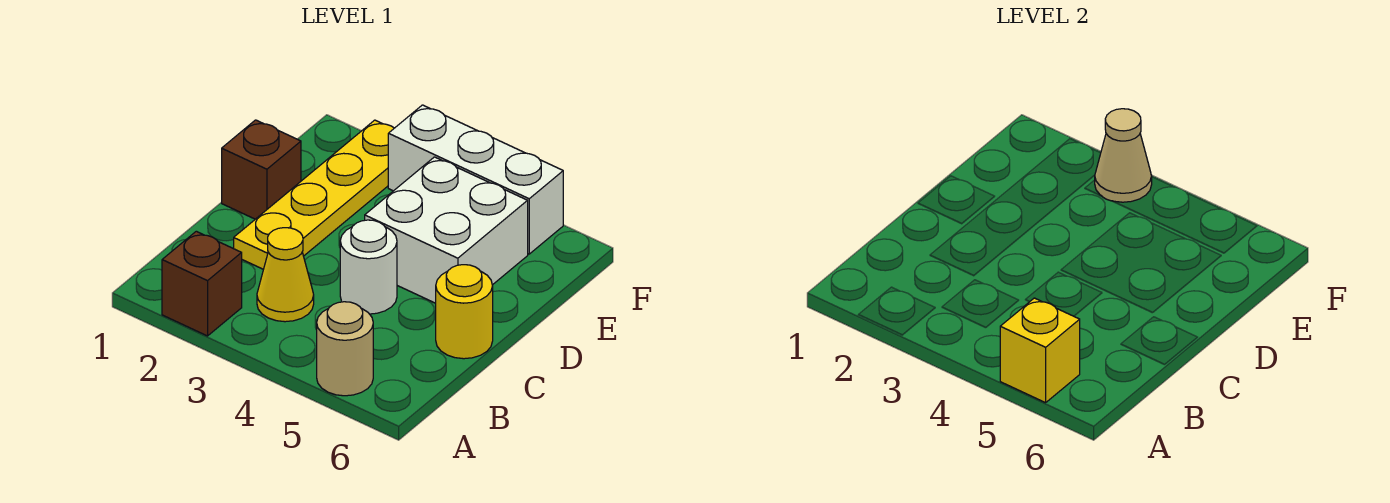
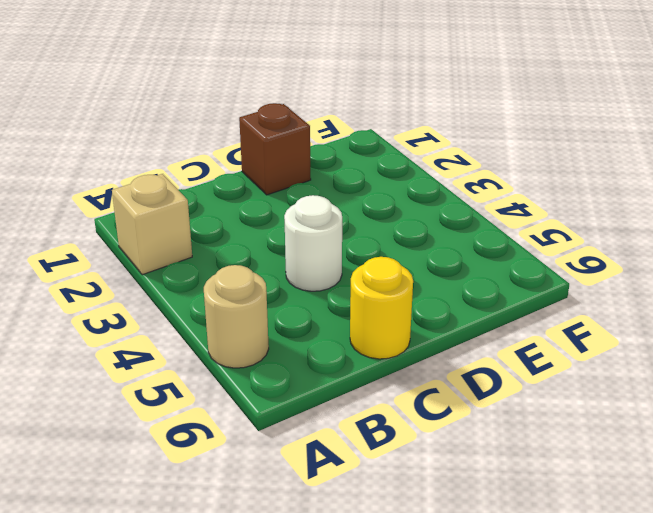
tan 1x1 brick [112,174,192,275] -> brown 1x1 brick [162,231,242,336]
none -> yellow 1x1 cone [257,228,314,322]
none -> yellow 1x4 plate [234,120,394,269]

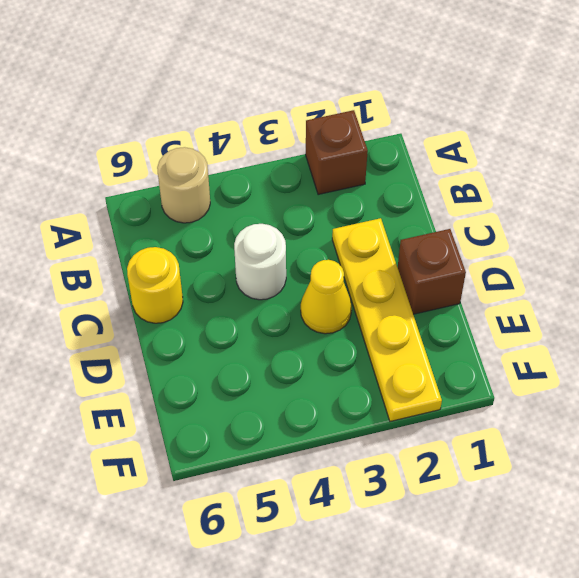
yellow 1x1 cone [301,260,352,334] -> yellow 1x1 cone moved to [257,228,314,322]
none -> white 2x2 brick [365,157,528,303]
none -> white 1x3 brick [388,105,563,254]

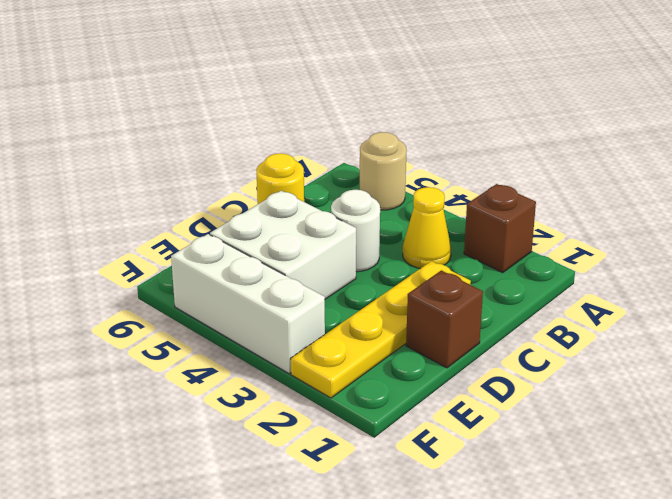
none -> yellow 1x1 brick [1000,298,1080,403]
none -> tan 1x1 cone [1095,109,1152,202]

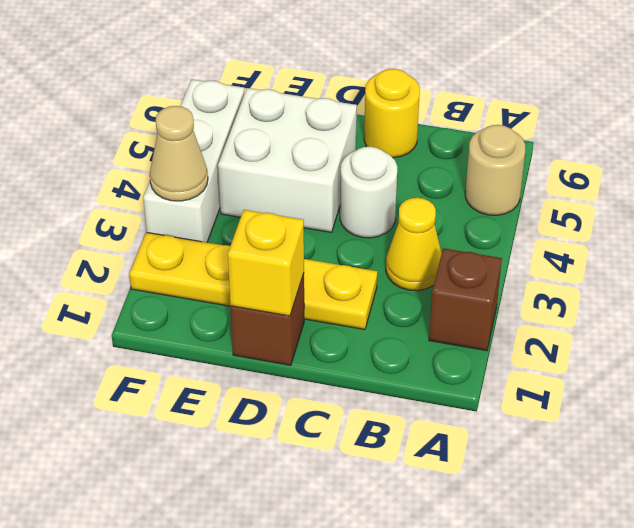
yellow 1x1 brick [228,210,304,316] -> yellow 1x1 brick moved to [1000,298,1080,403]

